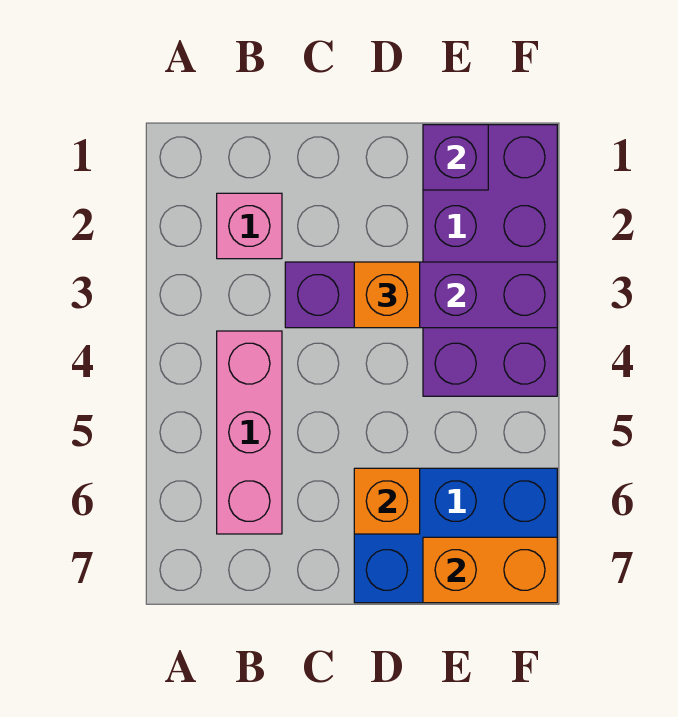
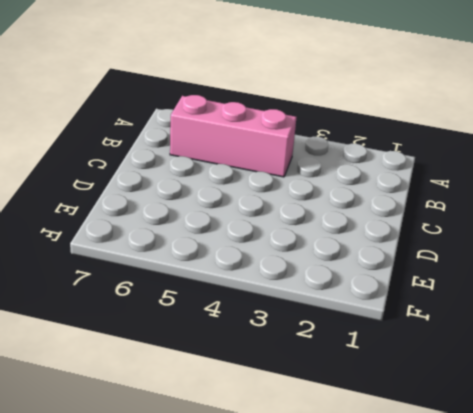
none -> pink 1x1 brick [217,193,282,259]
none -> blue 2x3 brick [354,468,557,603]

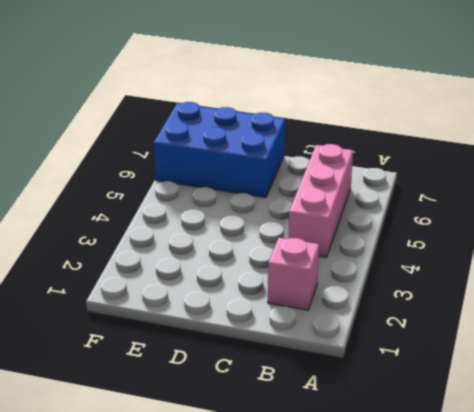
none -> purple 2x4 brick [423,125,557,396]
none -> purple 1x4 brick [285,262,557,328]

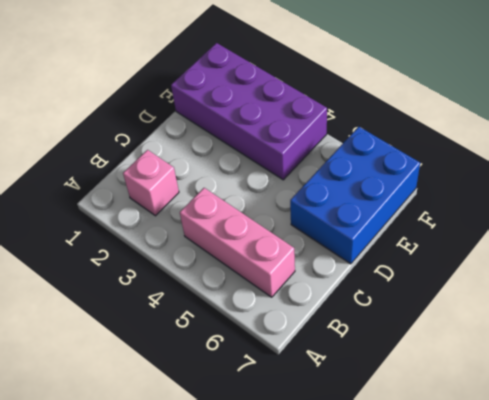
none -> purple 1x4 brick [285,262,557,328]
none -> orange 1x1 brick [354,468,420,534]

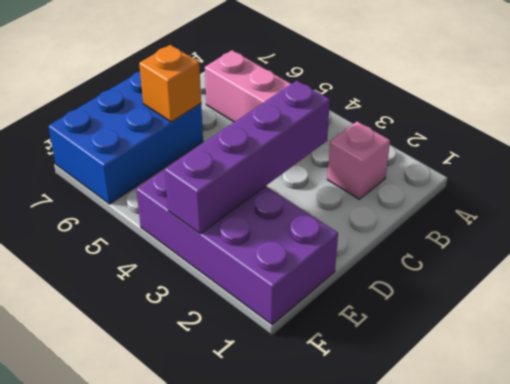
none -> purple 1x1 brick [423,125,488,190]
none -> orange 1x2 brick [423,537,557,603]

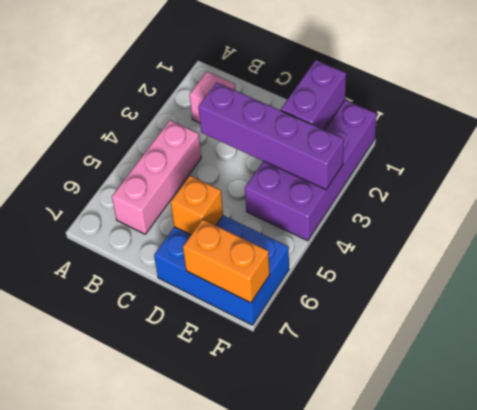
purple 1x2 brick [281,60,346,130] -> purple 1x1 brick [423,125,488,190]
none -> orange 1x1 brick [354,262,420,328]

